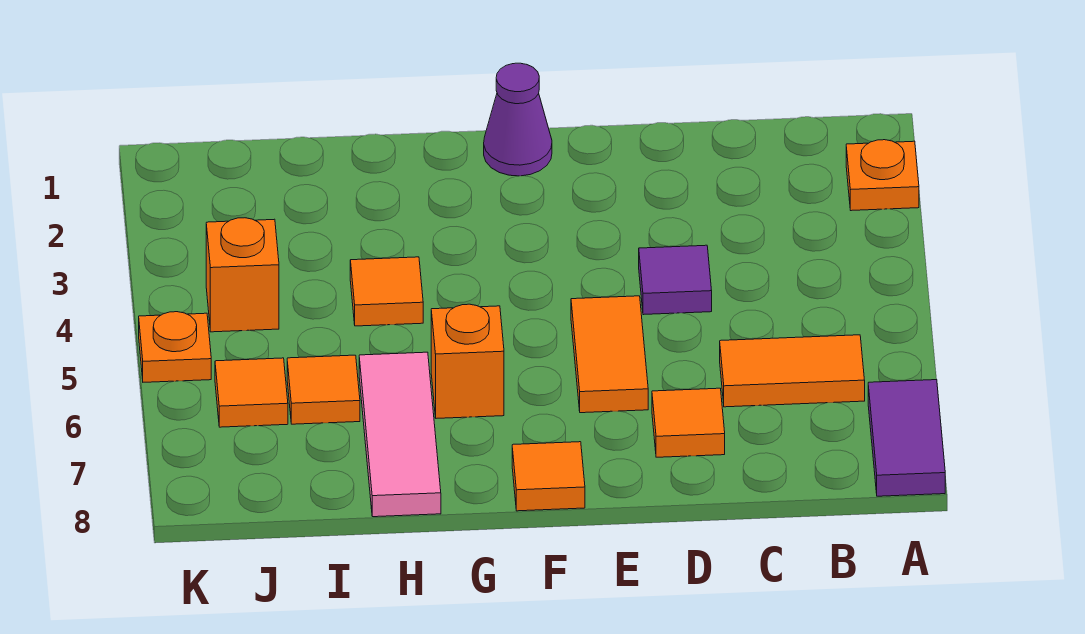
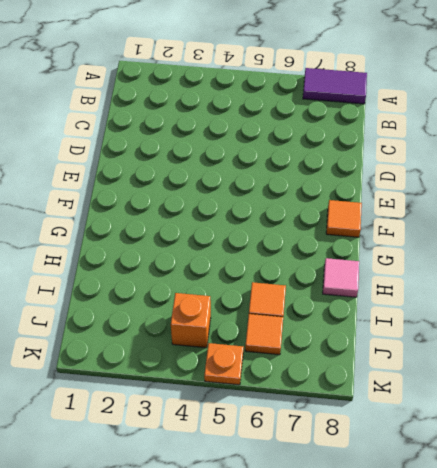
pink 1x1 tile [323,258,359,297] -> pink 1x3 tile [359,352,441,517]
none -> orange 1x1 plate [846,140,919,211]
none -> orange 1x2 tile [720,335,865,407]
none -> purple 1x1 tile [639,245,712,315]

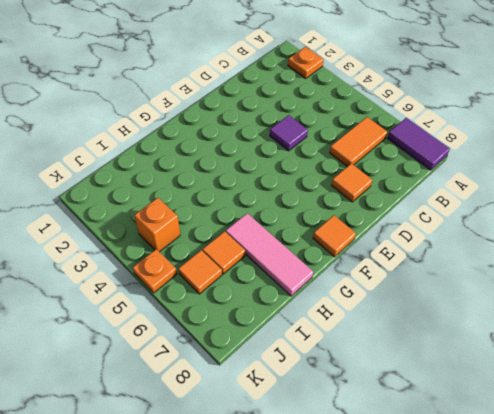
none -> orange 1x2 tile [571,296,648,413]
none -> purple 1x1 cone [484,63,552,176]
none -> orange 1x1 brick [431,304,504,418]

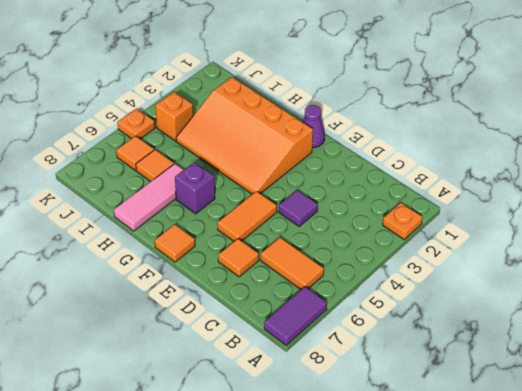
orange 3x4 slope [176,77,313,194] -> orange 1x1 tile [350,257,423,326]
purple 1x1 brick [175,162,215,214] -> orange 1x1 brick [431,304,504,418]

